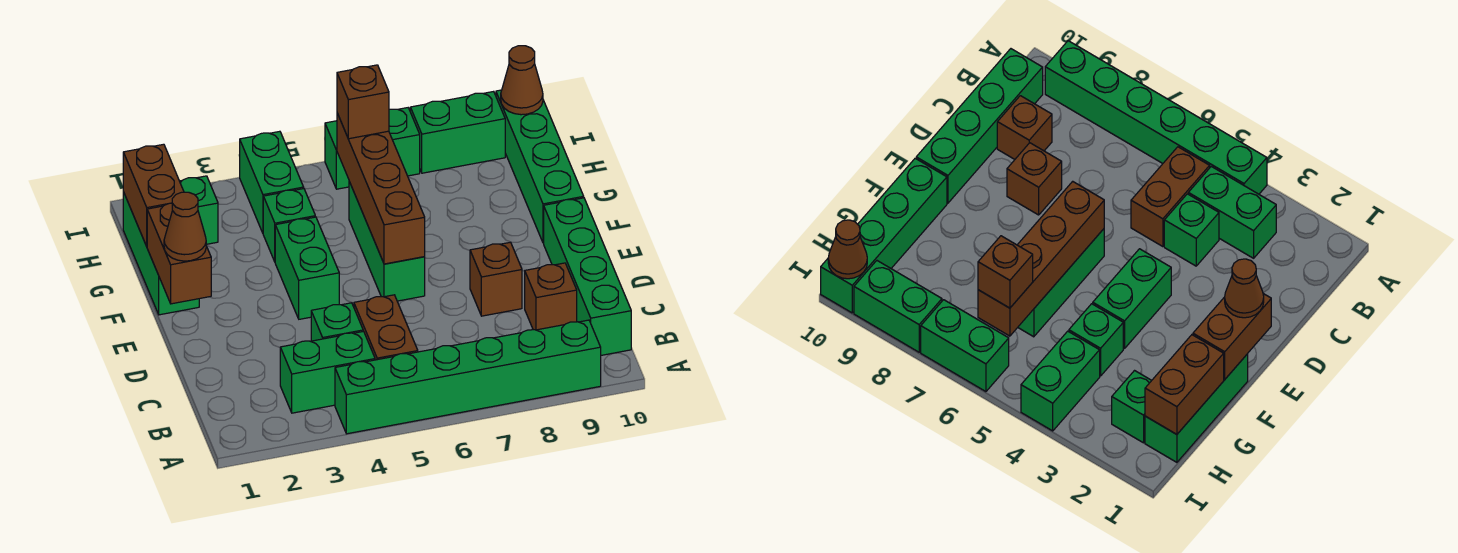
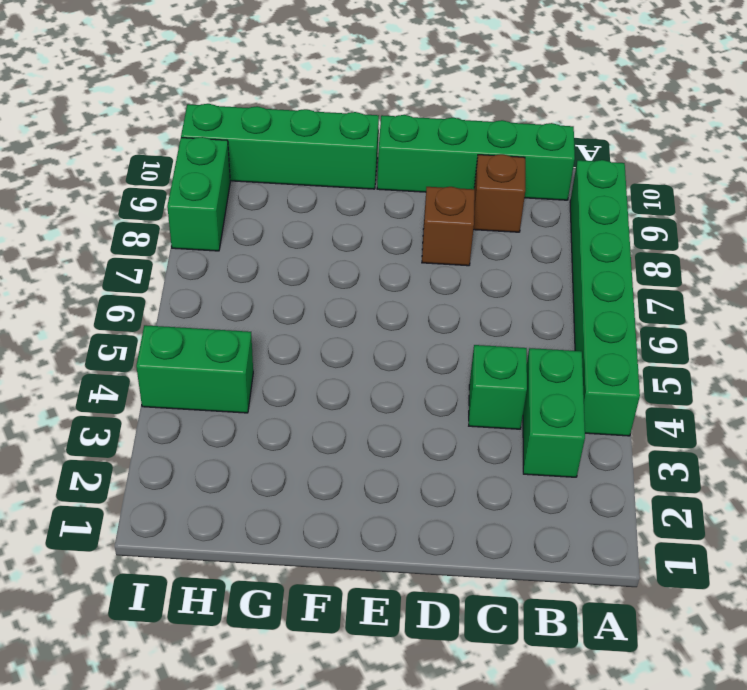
none -> brown 1x2 brick [354,295,418,360]
none -> green 1x2 brick [275,217,339,319]
none -> green 1x3 brick [349,182,425,301]

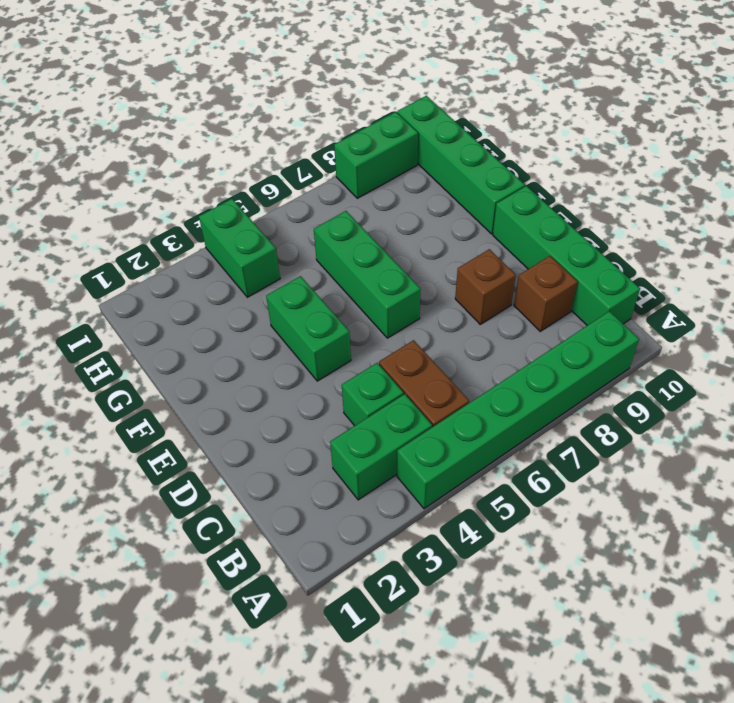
none -> green 1x3 brick [123,192,199,315]
none -> green 1x1 brick [263,189,315,261]
none -> green 1x1 brick [180,176,218,244]

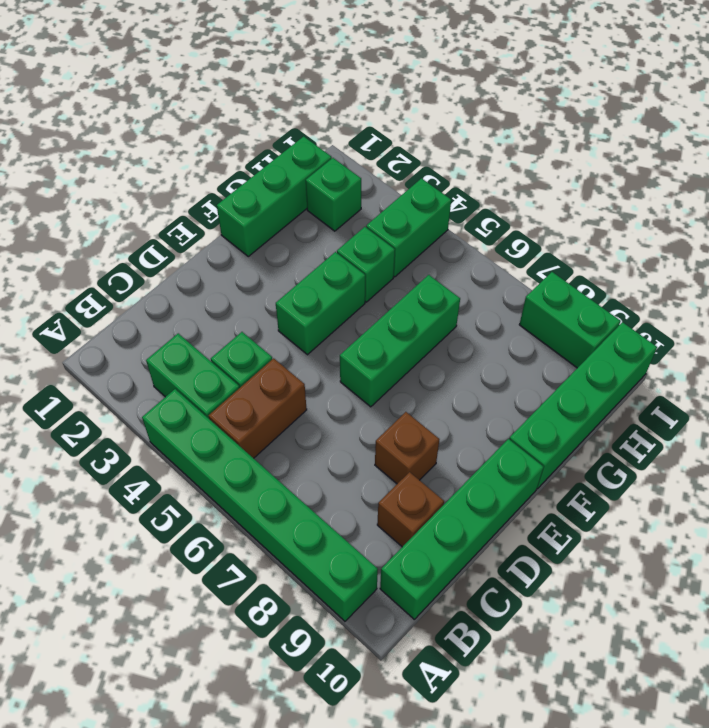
none -> green 1x2 brick [325,108,420,189]
none -> brown 1x2 brick [147,203,211,304]
none -> brown 1x4 brick [337,113,425,264]

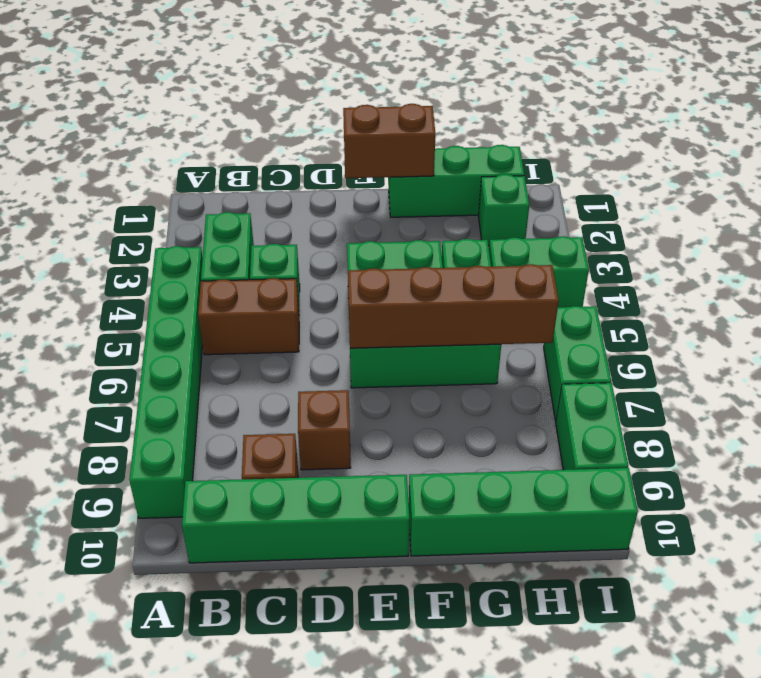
none -> brown 1x2 brick [123,144,184,246]
none -> brown 1x1 cone [501,46,543,115]
none -> brown 1x1 cone [164,192,206,261]

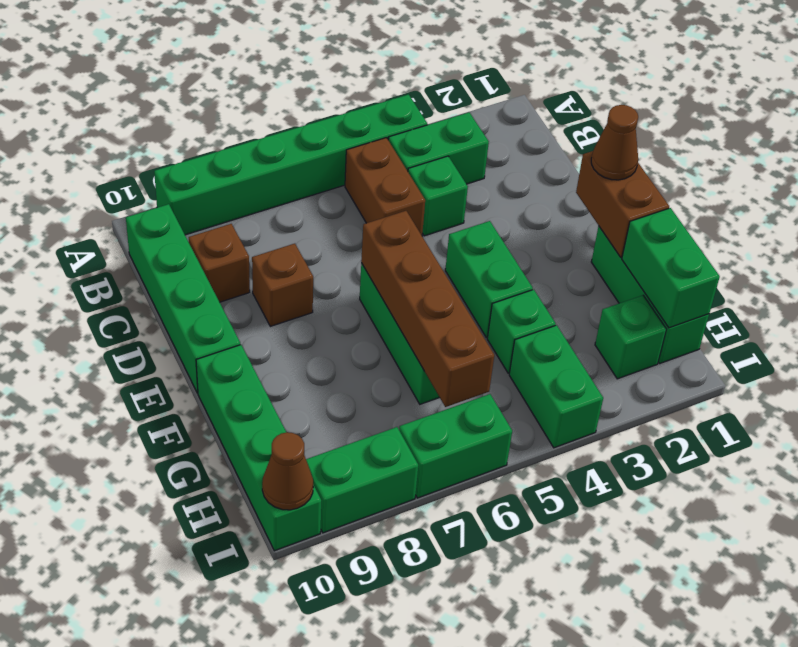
green 1x2 brick [622,208,720,328] -> brown 1x2 brick [123,144,184,246]
none -> brown 1x1 brick [337,65,389,139]

